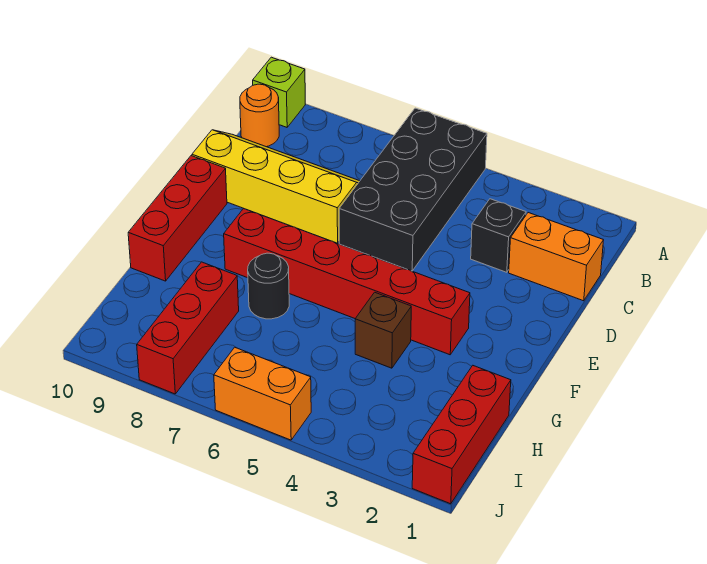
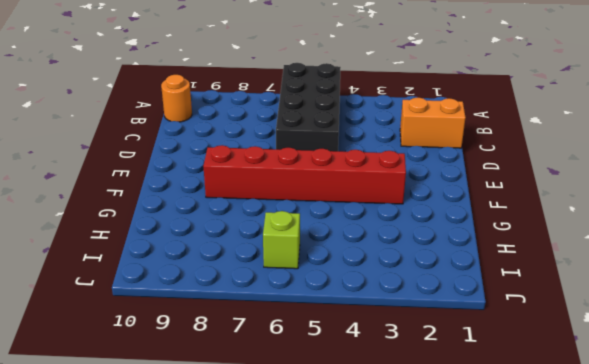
lime 1x1 brick [263,211,300,269] -> lime 1x1 brick moved to [253,57,305,127]
none -> black 1x1 brick [471,199,526,272]
none -> yellow 2x4 slope [192,130,360,243]
none -> red 1x3 brick [128,156,227,281]

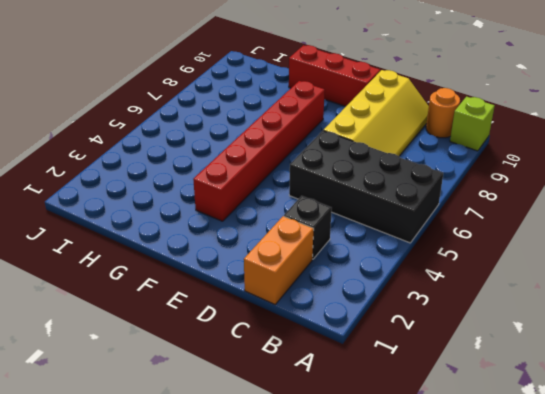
none -> brown 1x1 brick [355,292,411,368]
none -> black 1x1 round brick [248,253,289,319]
none -> red 1x3 brick [412,366,511,504]

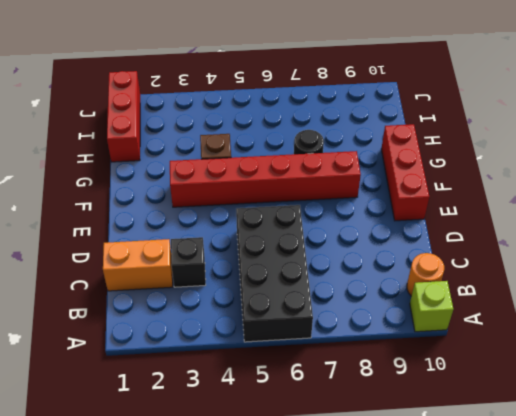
none -> yellow 2x4 slope [192,130,360,243]
none -> red 1x3 brick [137,262,239,394]
none -> orange 1x2 brick [214,347,311,440]

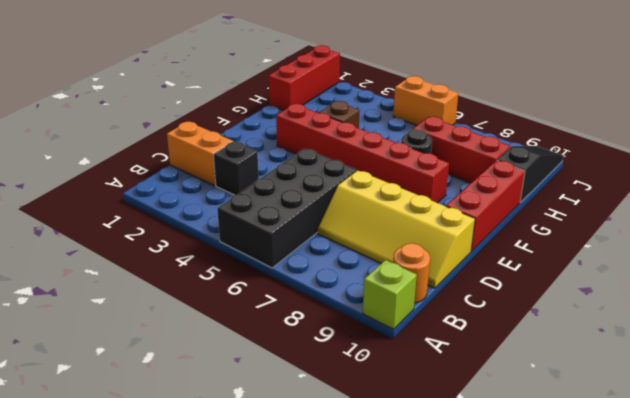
red 1x3 brick [413,117,510,183] -> red 1x3 brick turned to [137,262,239,394]
black 1x3 slope [497,146,563,203] -> none

